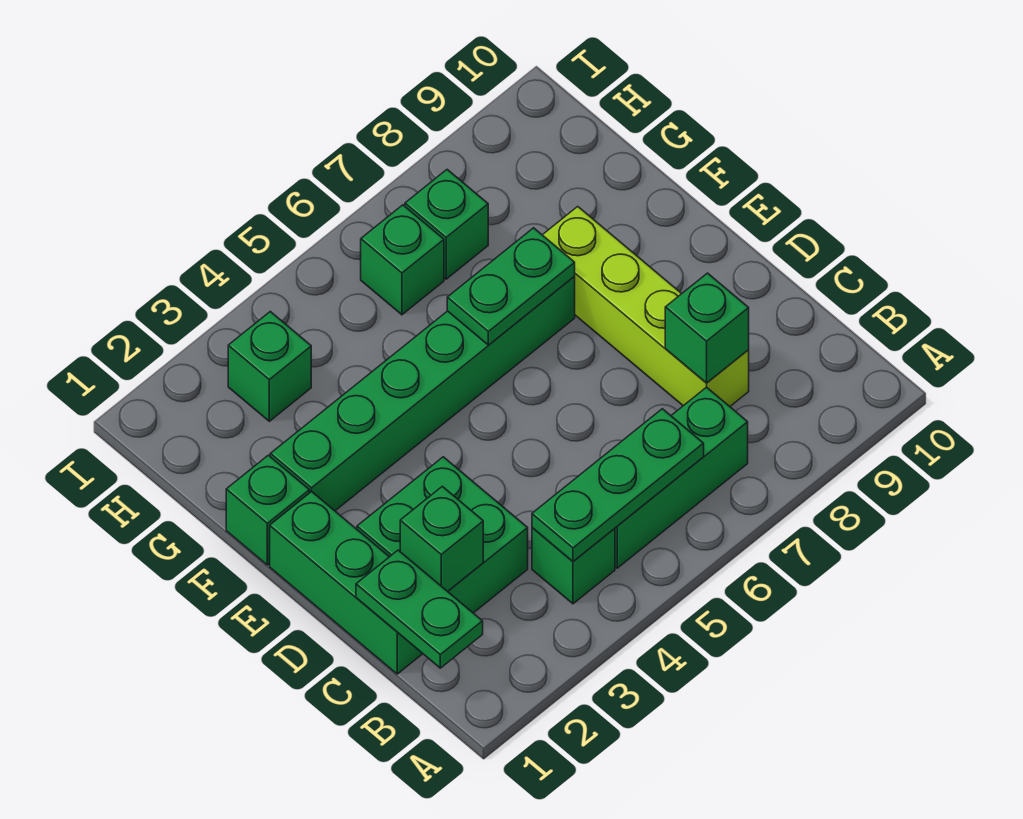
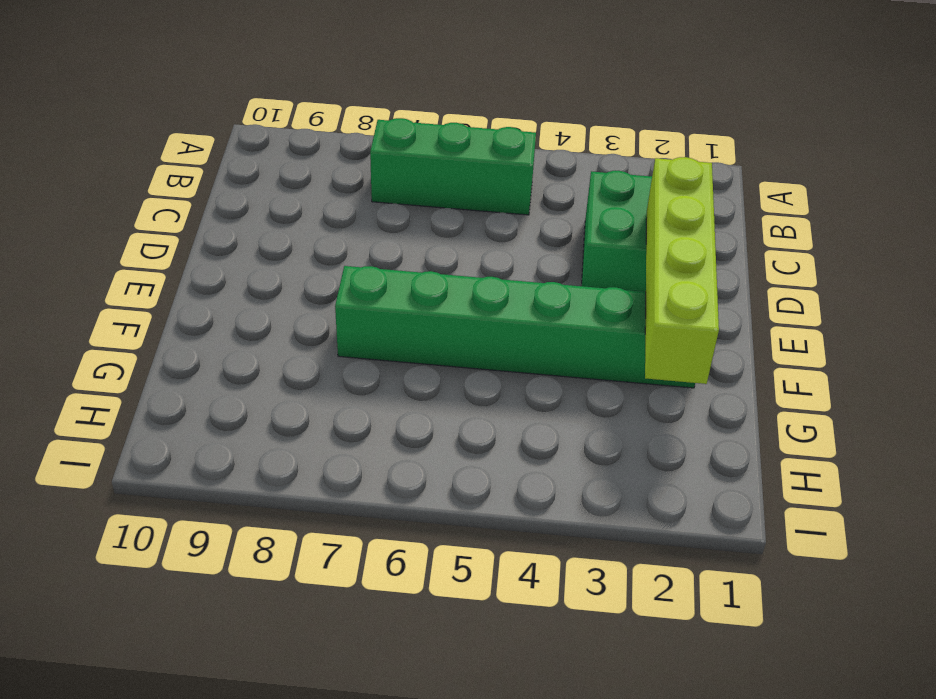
lime 1x4 brick [645,157,719,384] -> lime 1x4 brick moved to [543,207,749,406]
none -> green 1x1 brick [532,528,615,604]
none -> green 1x3 brick [270,492,423,674]
none -> green 1x1 brick [226,455,310,565]

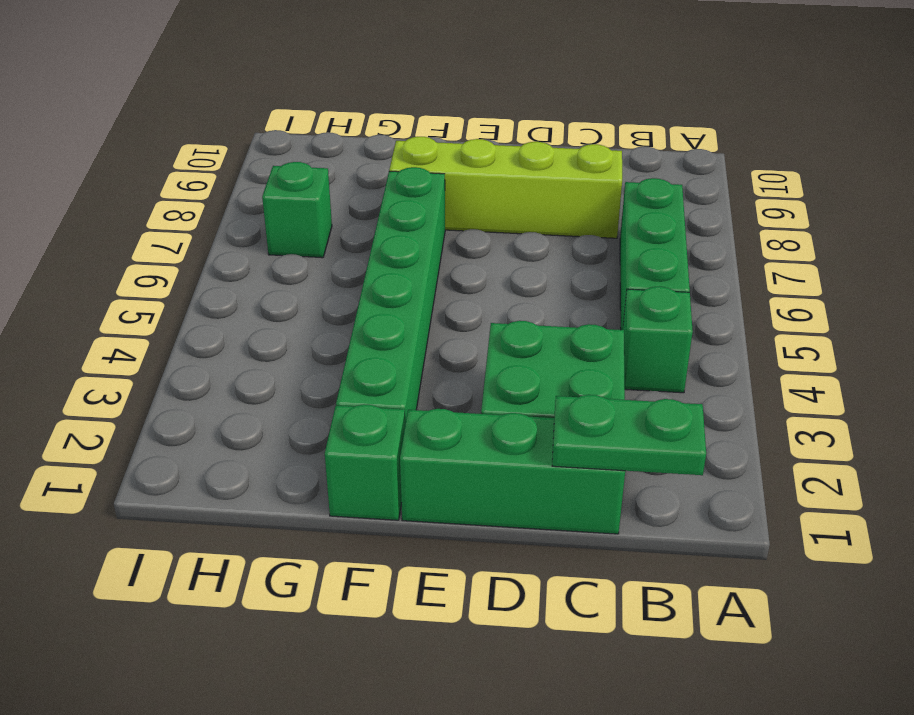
none -> green 1x1 brick [228,312,311,421]
none -> green 1x1 brick [361,205,444,315]
none -> green 1x3 plate [532,409,704,561]

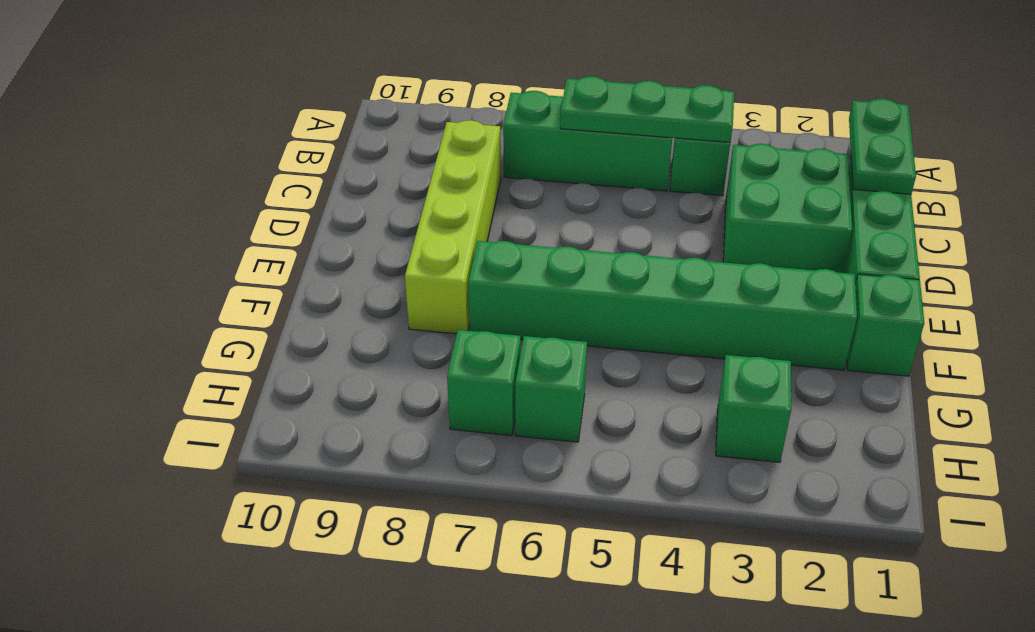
none -> green 1x1 brick [400,486,483,591]
none -> green 1x1 brick [665,273,749,383]
none -> green 1x2 plate [447,228,575,345]

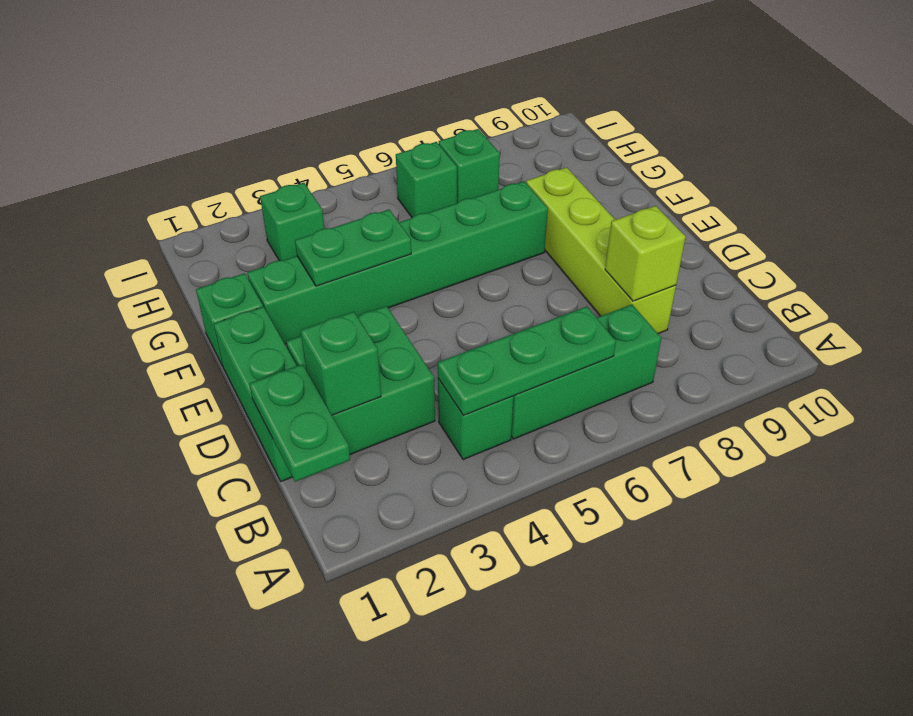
lime 1x1 brick [605,206,686,301] -> green 1x1 brick [665,273,749,383]
green 1x2 plate [295,210,411,286] -> green 1x2 plate moved to [447,228,575,345]

